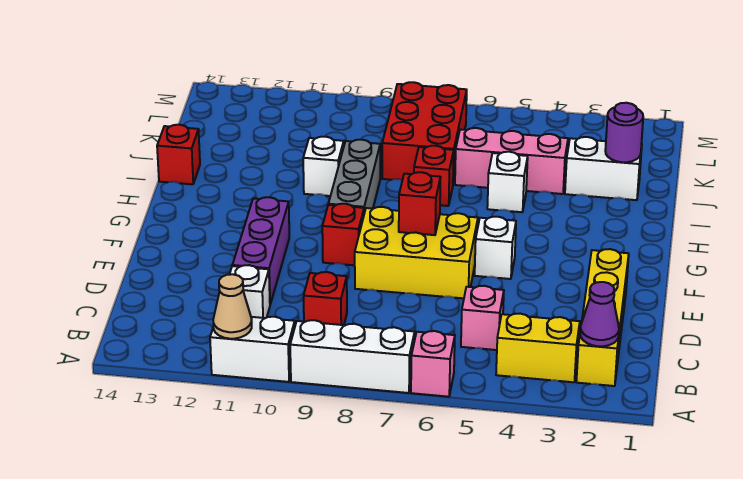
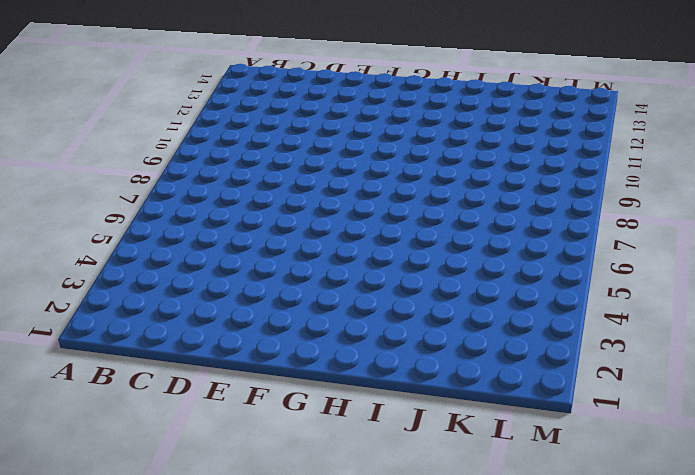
none -> pink 1x1 brick [411,331,455,397]
none -> white 1x3 brick [290,320,415,393]
none -> white 1x2 brick [210,317,295,382]

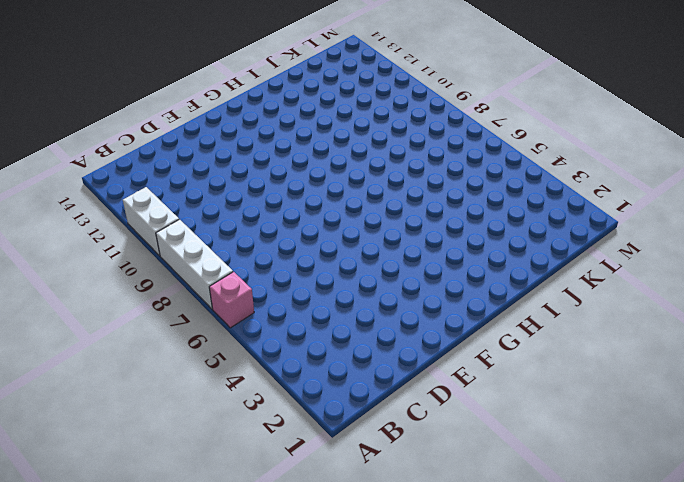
none -> yellow 1x4 brick [576,249,629,386]
none -> yellow 1x2 brick [496,314,580,382]
none -> pink 1x1 brick [461,286,504,350]

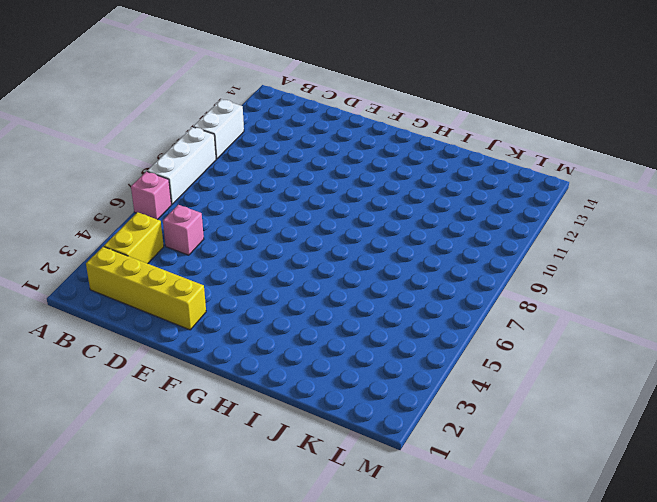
none -> red 1x1 brick [304,272,347,325]
none -> white 1x1 brick [229,265,270,318]
none -> purple 1x3 brick [232,197,289,304]

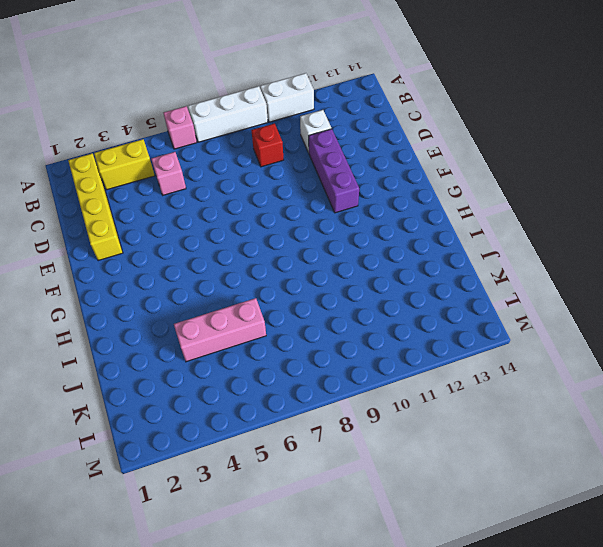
none -> yellow 2x3 brick [355,207,478,298]
none -> white 1x1 brick [475,217,516,279]
none -> red 1x1 brick [322,204,364,265]

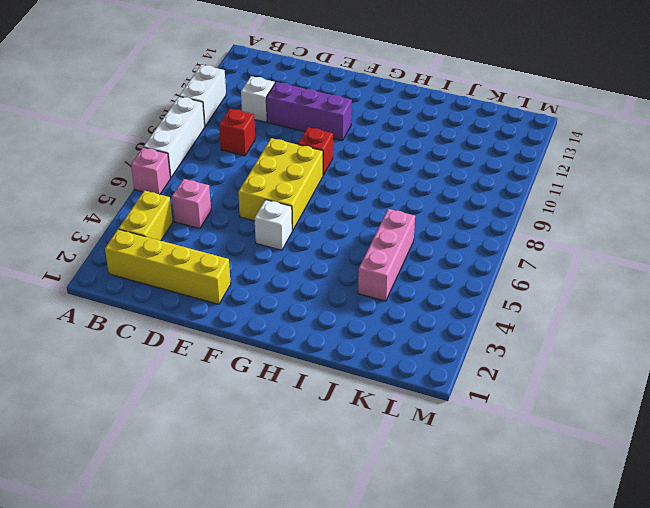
none -> grey 1x3 brick [328,140,380,213]
none -> white 1x1 brick [487,152,528,212]
none -> red 1x1 brick [414,146,454,206]

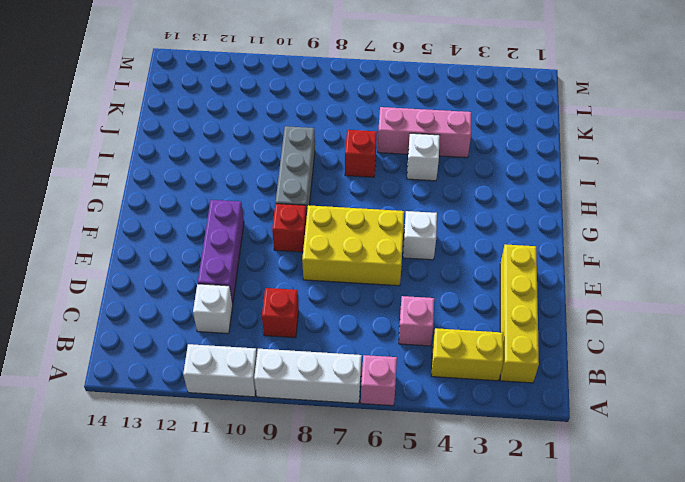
none -> white 1x1 brick [303,137,344,196]
none -> red 1x1 brick [157,125,200,184]
none -> white 1x2 brick [565,137,642,200]

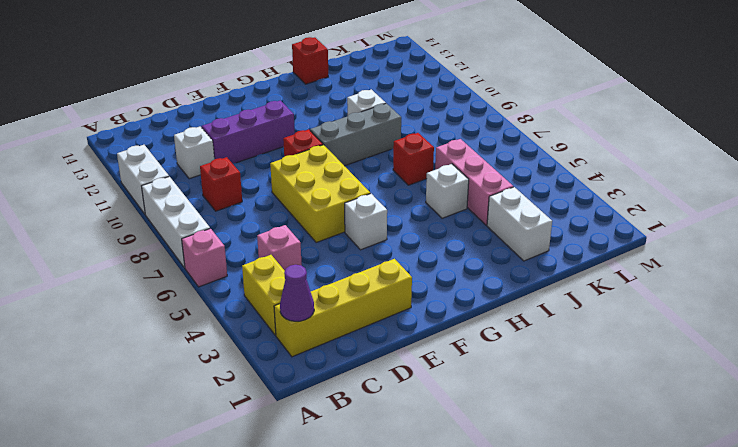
none -> red 2x3 brick [382,82,467,183]
none -> tan 1x1 cone [213,274,252,339]
none -> red 1x1 brick [399,172,441,235]

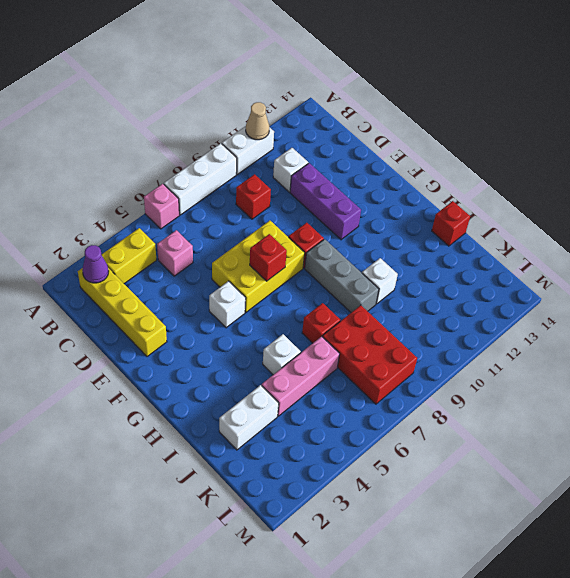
none -> purple 1x1 round brick [605,103,643,162]

